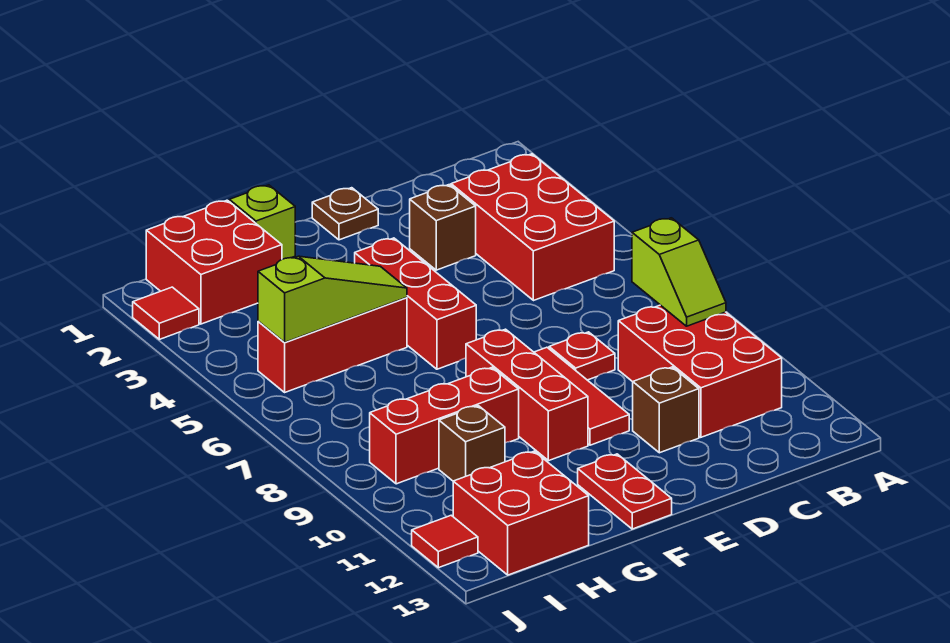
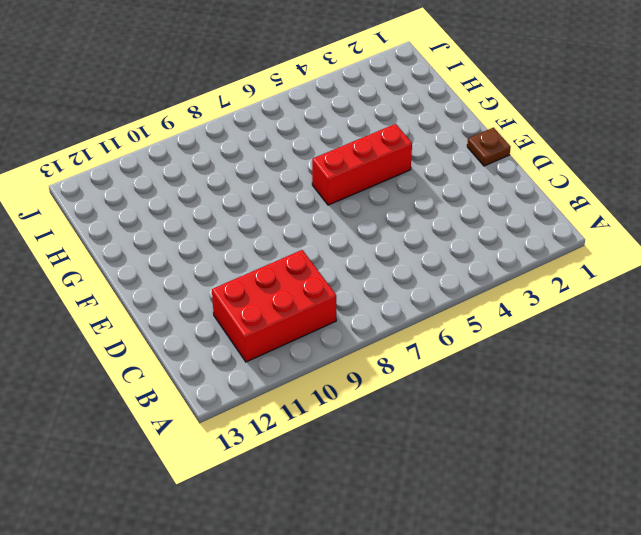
none -> red 2x3 brick [451,154,614,301]
none -> brown 1x1 brick [410,185,476,270]
none -> red 1x1 plate [549,332,615,380]

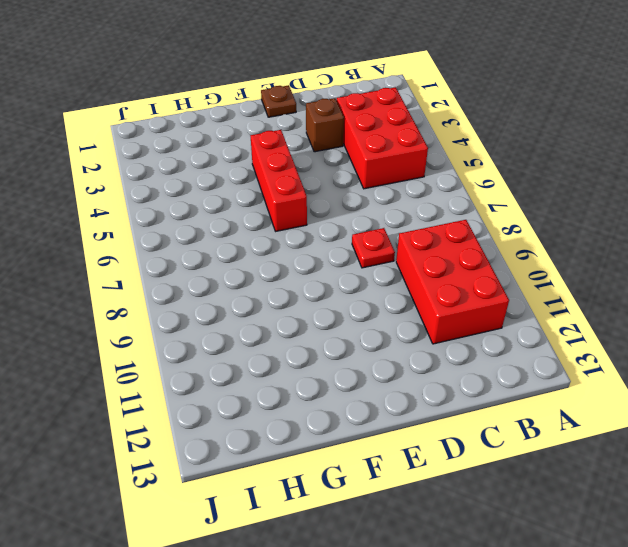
none -> brown 1x1 brick [633,367,699,453]
none -> red 1x3 tile [534,347,629,445]
none -> red 1x3 brick [466,329,588,461]

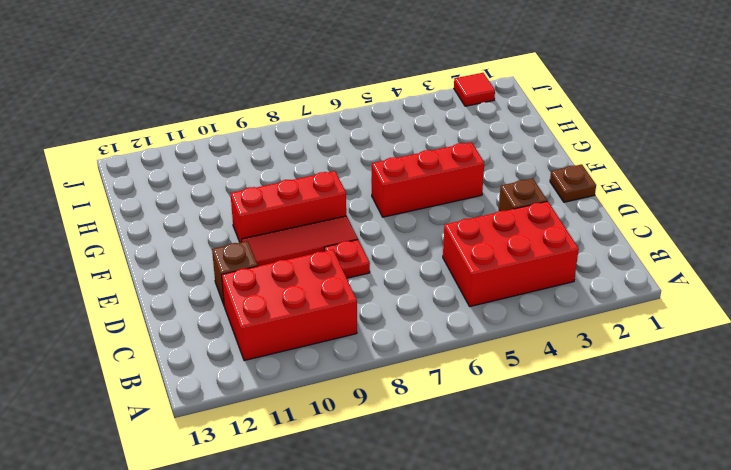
none -> red 1x2 plate [578,454,672,529]
none -> lime 1x1 brick [229,185,295,259]
none -> red 1x3 brick [258,298,407,392]

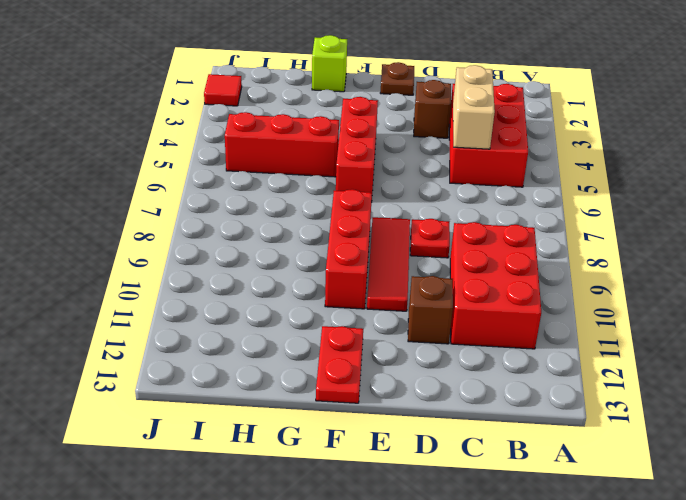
tan 1x2 brick [453,65,495,149] -> none
none -> red 1x3 brick [370,368,519,484]
none -> red 2x2 brick [146,200,282,324]
none -> brown 1x1 brick [439,406,505,481]

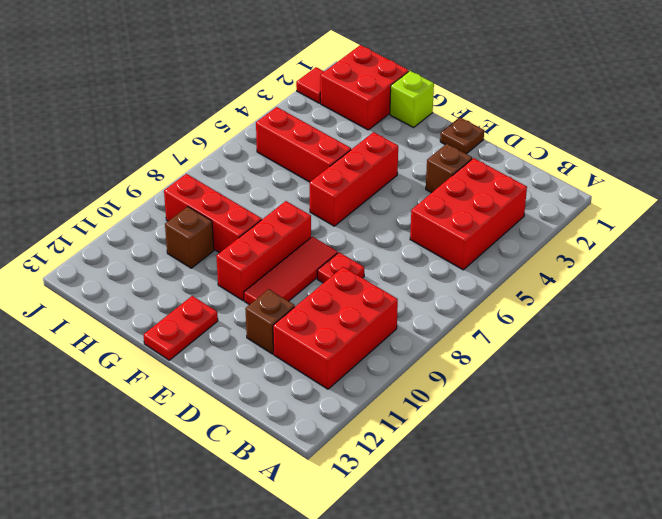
none -> red 2x2 brick [453,451,589,575]
none -> red 1x1 tile [412,515,478,568]
none -> lime 1x2 slope [632,218,726,326]

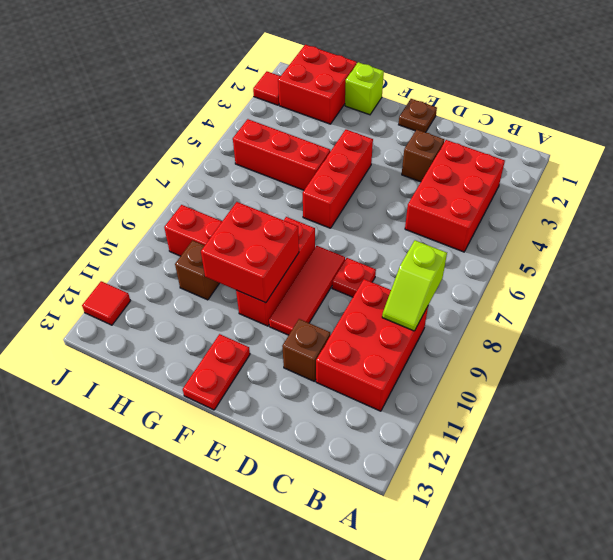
red 2x2 brick [201,202,299,303] -> red 2x2 brick moved to [453,451,589,575]
none -> lime 1x3 slope [258,256,407,343]

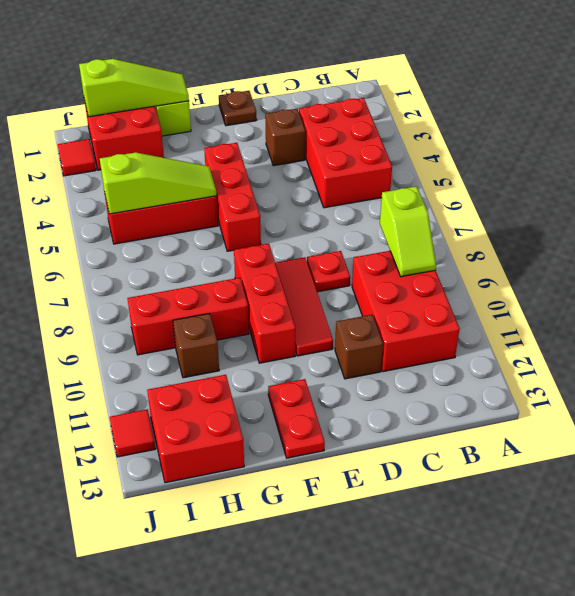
lime 1x3 slope [79,59,189,117] -> none

